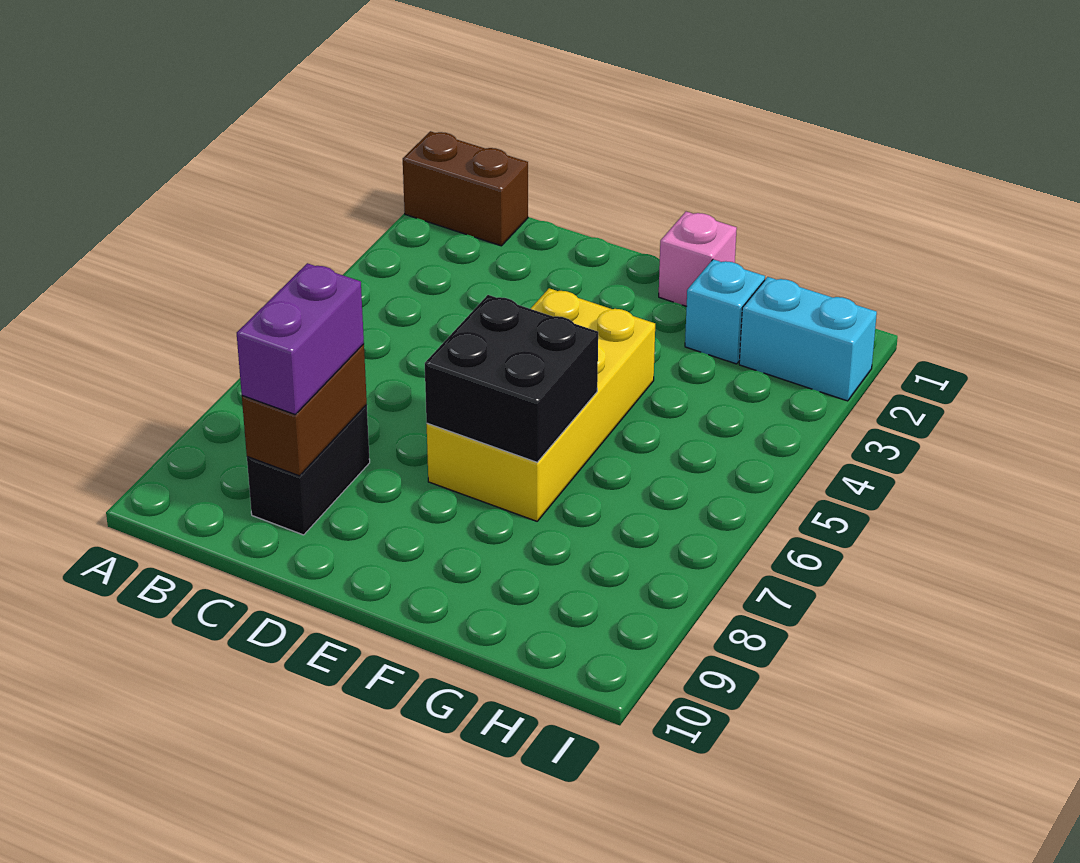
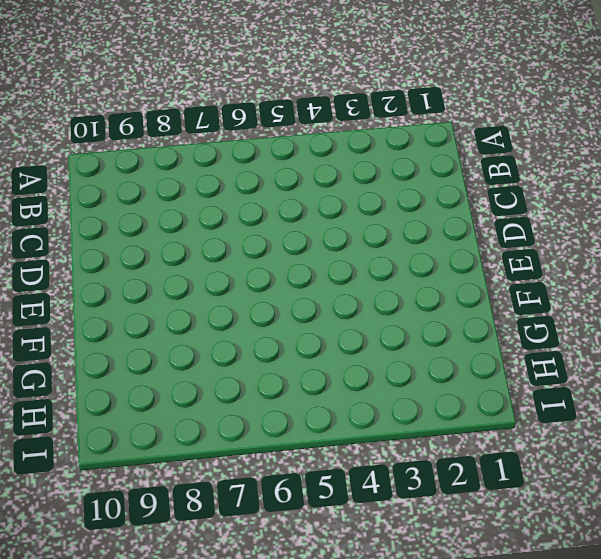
none -> brown 1x2 brick [403,131,528,246]
none -> black 1x2 brick [247,405,370,535]

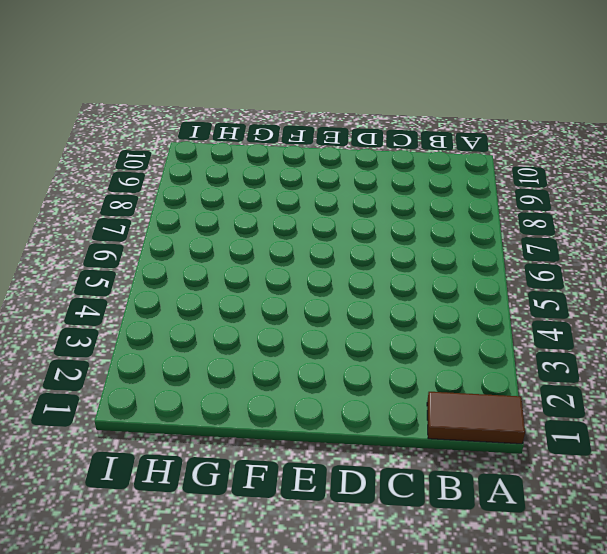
brown 1x2 tile [427,392,525,444] -> brown 1x2 brick [403,131,528,246]
none -> black 1x2 brick [247,405,370,535]
none -> yellow 2x4 brick [427,288,655,521]

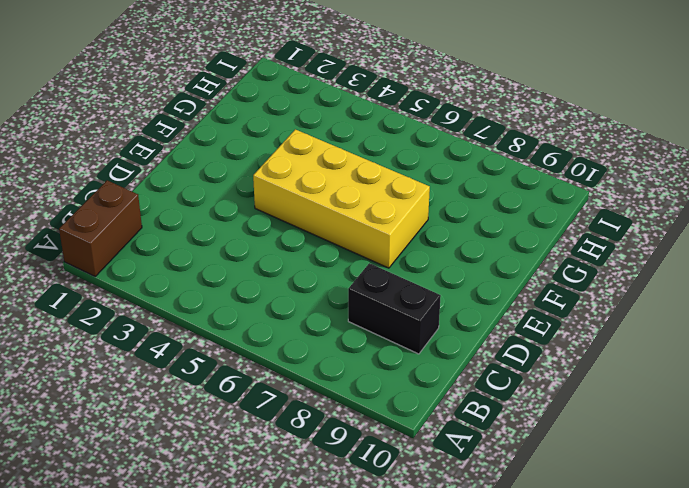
none -> pink 1x1 brick [659,212,737,306]
none -> cyan 1x1 brick [685,259,765,364]

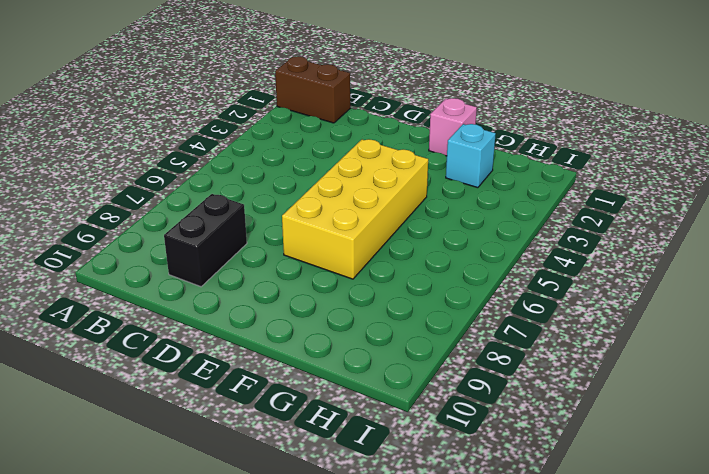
none -> cyan 1x2 brick [739,277,877,401]
none -> brown 1x2 brick [242,344,367,476]

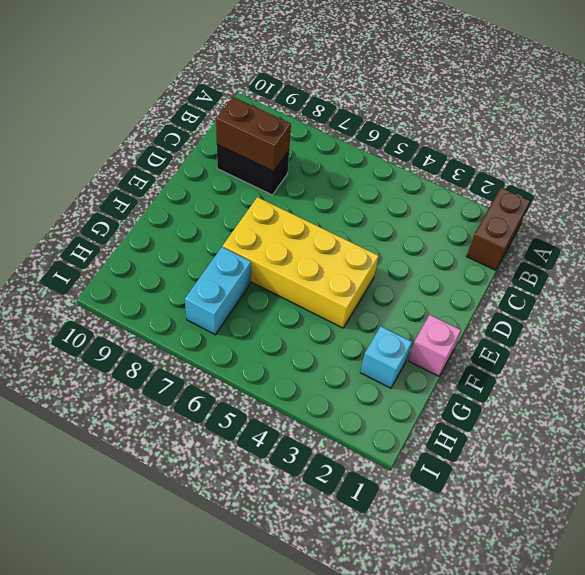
cyan 1x2 brick [185,247,251,335] -> cyan 1x2 brick moved to [739,277,877,401]
none -> black 2x2 brick [425,295,598,462]
none -> purple 1x2 brick [237,263,364,414]

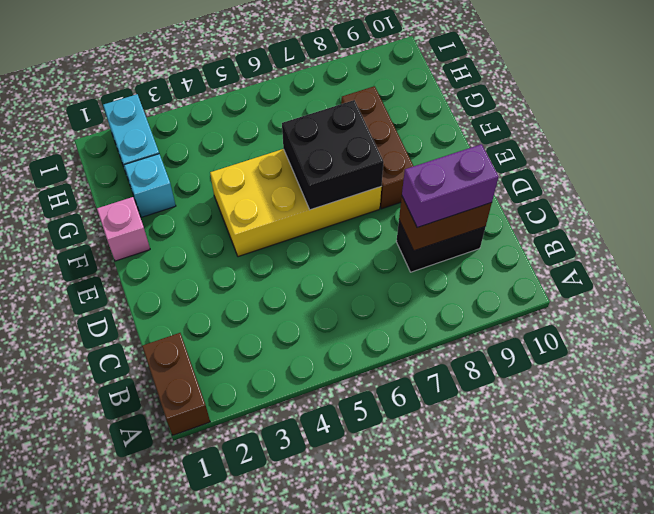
brown 1x3 brick [341,86,413,209] -> none

